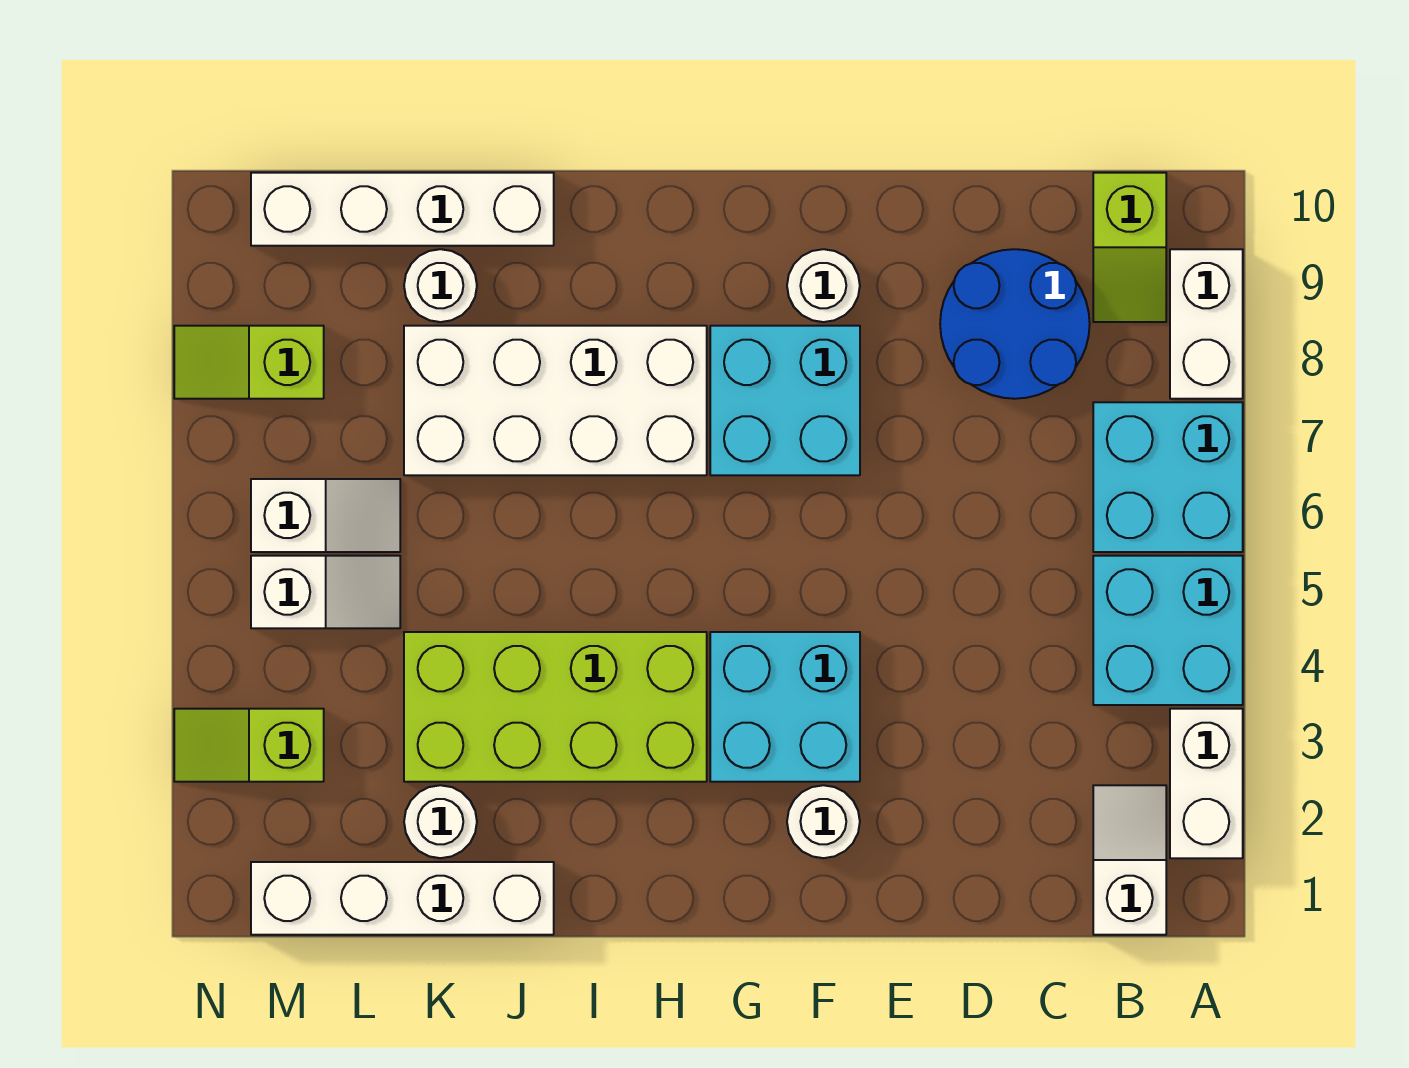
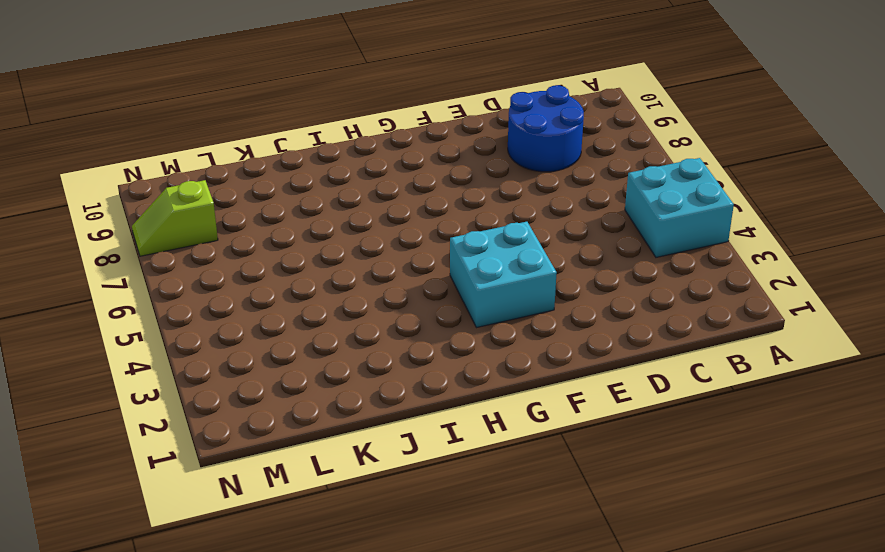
none -> white 1x2 brick [1170,709,1243,858]
none -> cyan 2x2 brick [1093,402,1243,552]
none -> white 1x2 brick [1170,249,1243,399]

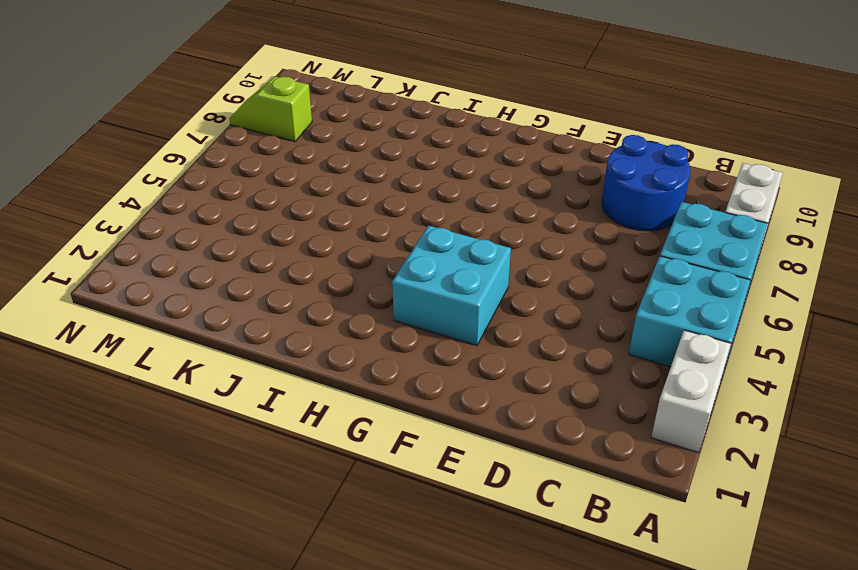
none -> white 1x2 slope [1093,785,1166,935]
none -> lime 1x2 slope [1093,173,1166,322]
none -> white 1x1 round brick [787,785,860,858]

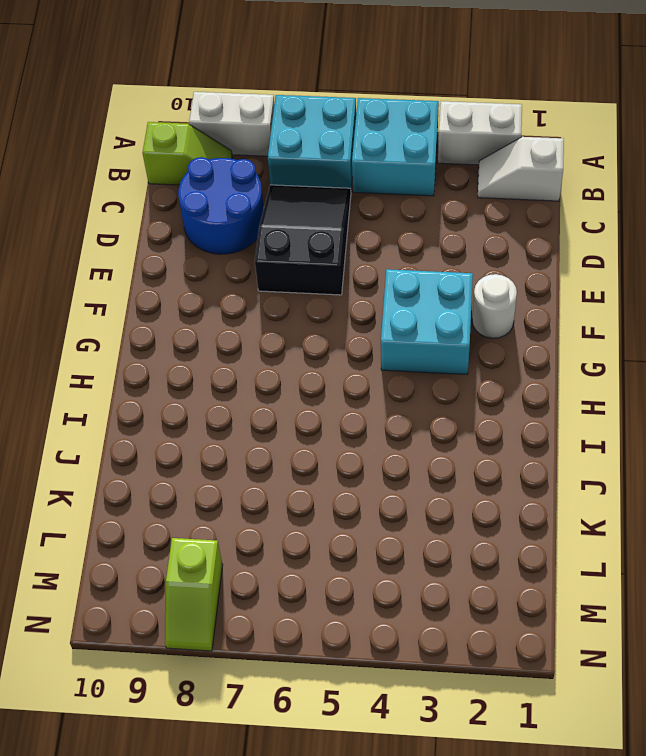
black 2x3 slope [255,185,351,295] -> none
none -> cyan 2x2 brick [710,326,860,475]
none -> white 1x1 round brick [787,249,860,322]
none -> lime 2x4 brick [404,632,707,782]

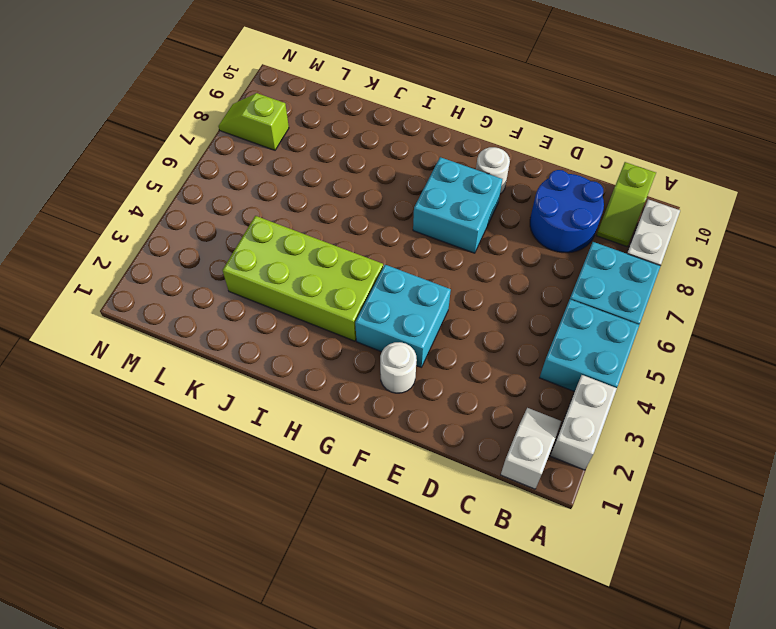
none -> white 2x4 brick [404,326,707,475]
none -> white 1x4 brick [251,862,554,935]
none -> white 1x4 brick [251,173,554,246]

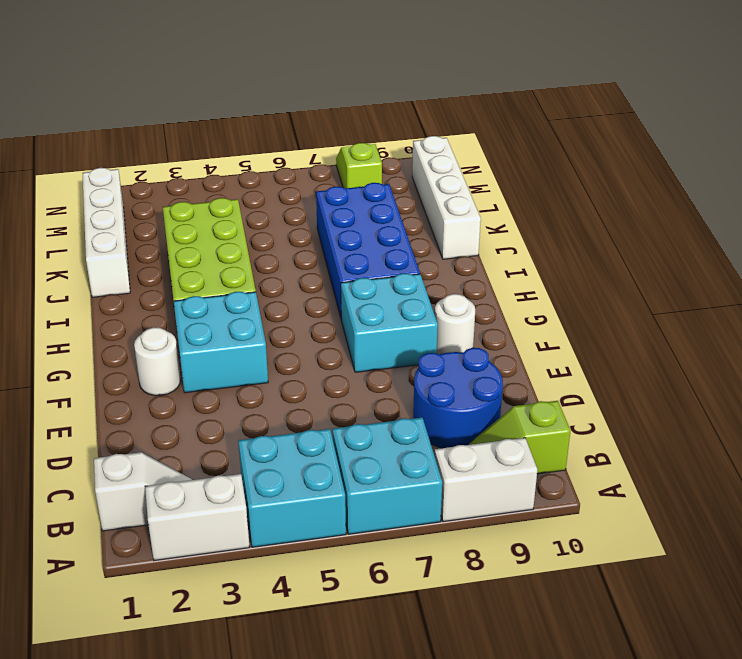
blue 2x4 brick [316,183,420,317] -> white 2x4 brick [404,326,707,475]
none -> white 1x1 round brick [404,785,477,858]
none -> white 1x1 round brick [404,249,477,322]
none -> white 1x2 slope [251,556,400,628]

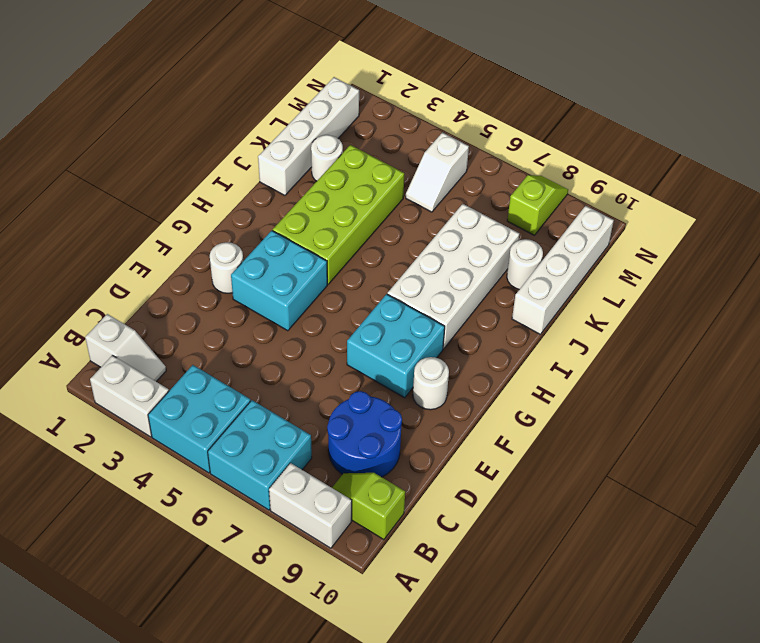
none -> white 1x2 slope [251,479,400,552]
none -> lime 1x2 slope [174,709,324,782]

